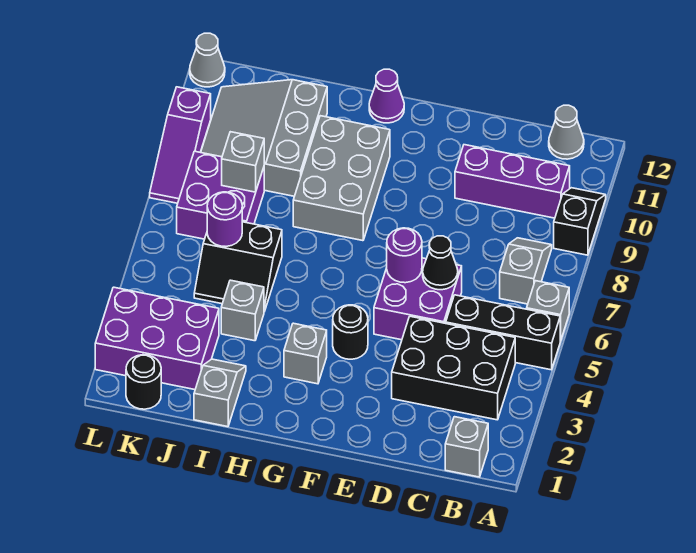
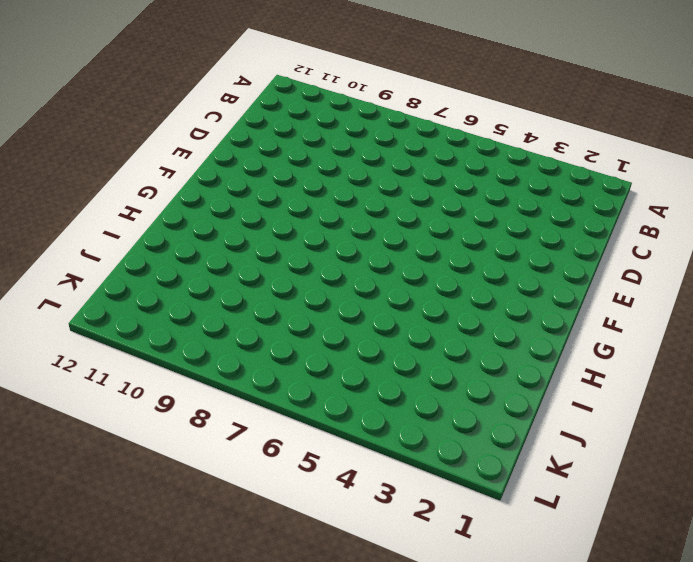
none -> black 1x3 brick [446,295,560,370]
none -> grey 1x1 brick [527,281,569,341]
none -> black 1x2 slope [554,188,606,255]

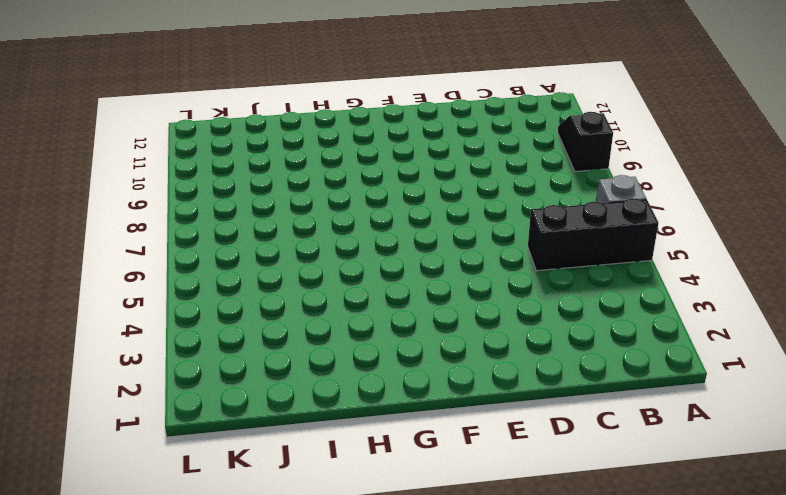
none -> grey 1x1 brick [445,417,488,477]
none -> black 2x3 brick [392,316,515,420]
none -> grey 1x2 slope [500,238,552,304]

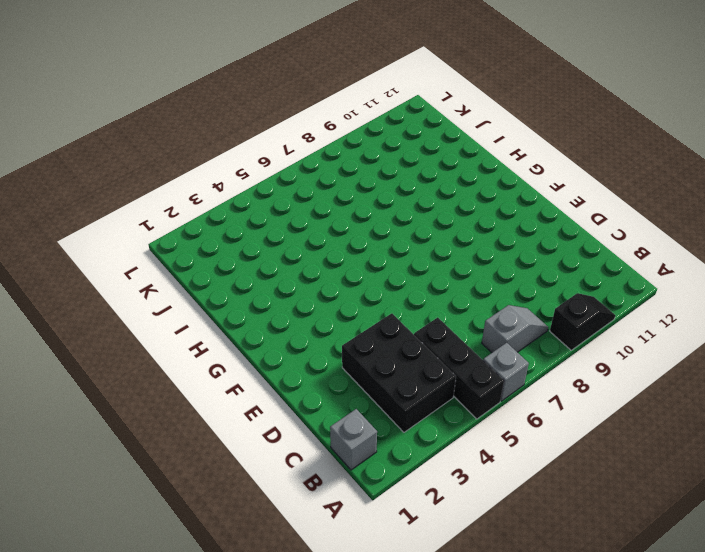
none -> purple 1x3 brick [455,145,570,218]
none -> grey 1x1 cone [549,105,584,159]
none -> purple 2x2 brick [374,258,462,340]

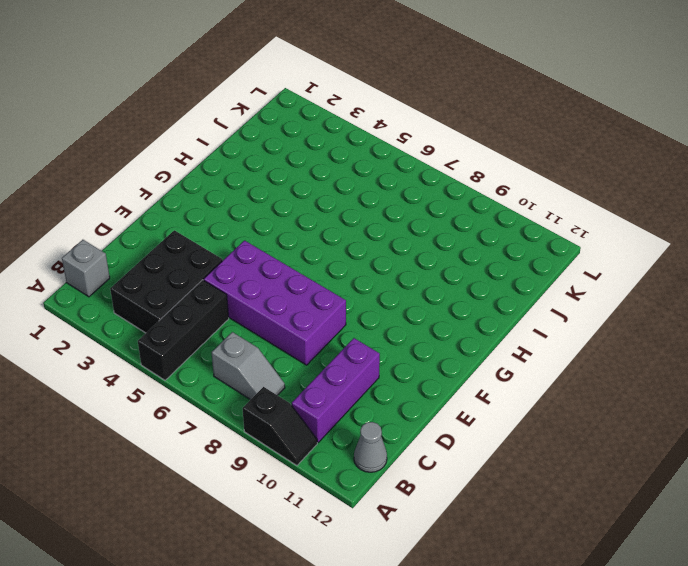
purple 2x4 brick [204,241,346,365] -> purple 2x2 brick [374,258,462,340]
none -> grey 1x1 brick [527,281,569,341]
none -> black 1x1 round brick [333,305,368,359]
none -> grey 1x1 brick [284,323,327,384]

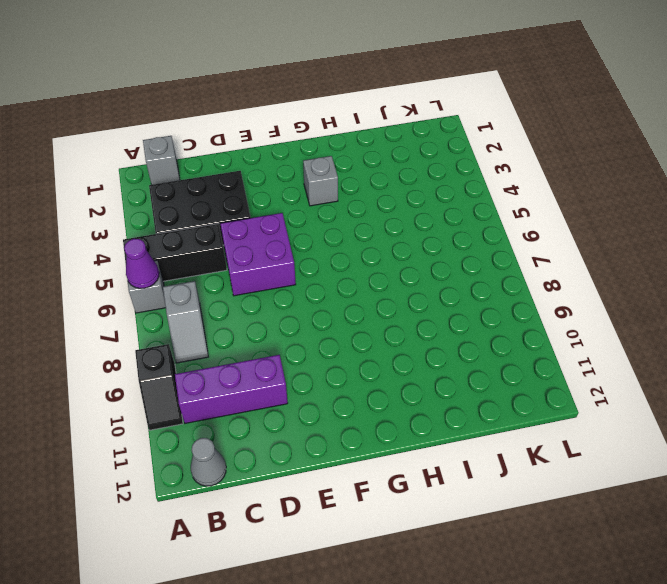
purple 1x1 cone [124,239,159,288] -> purple 1x1 cone moved to [369,69,404,123]
none -> black 1x1 round brick [333,305,368,359]
none -> grey 2x3 brick [293,116,390,241]
none -> grey 1x2 slope [194,359,246,427]

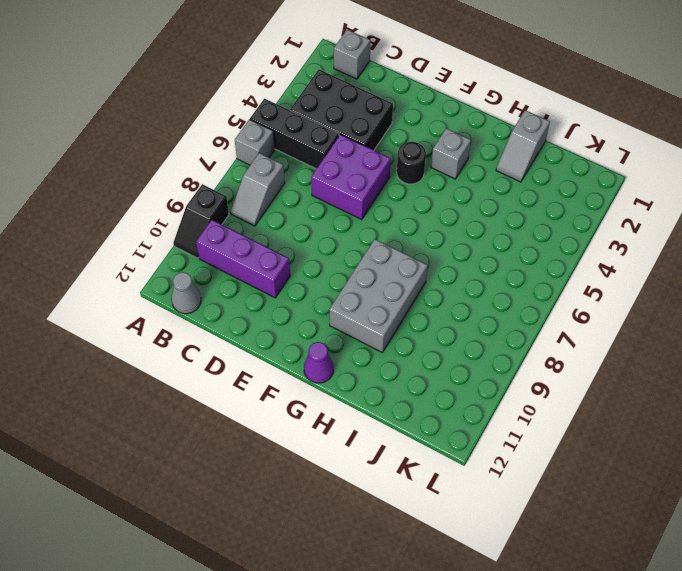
none -> grey 1x1 brick [221,280,264,341]
none -> black 2x2 slope [194,222,282,312]
none -> grey 3x3 slope [201,80,327,196]

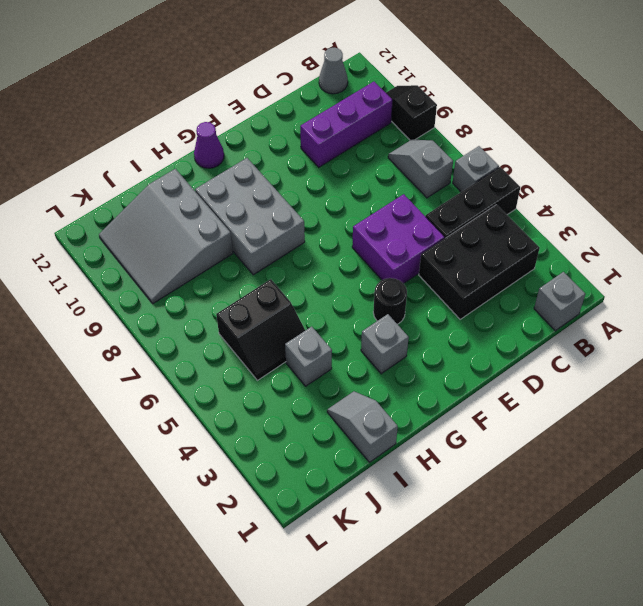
none -> purple 2x3 brick [95,287,219,390]
none -> purple 2x2 brick [177,151,264,239]
none -> black 1x1 round brick [126,355,161,409]

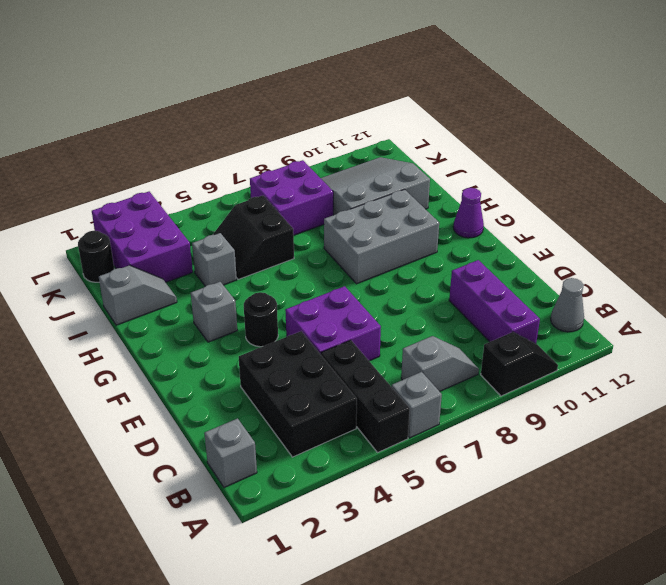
none -> purple 1x3 slope [150,87,211,203]
none -> grey 1x1 cone [190,33,225,87]
none -> black 1x1 cone [423,236,458,290]

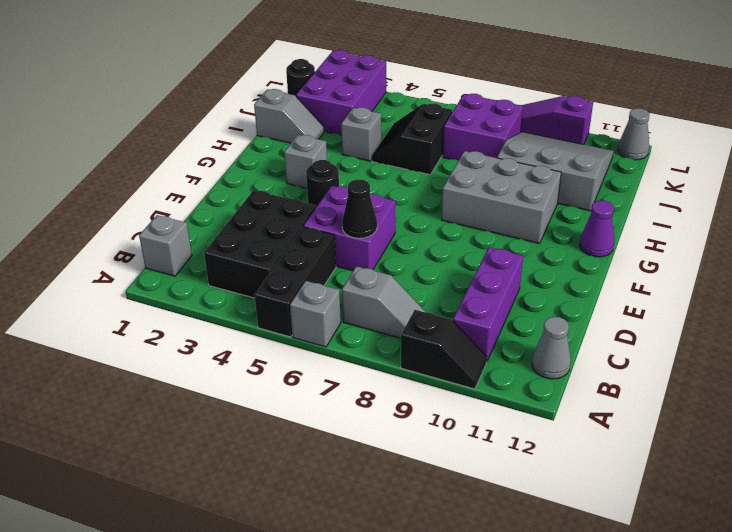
none -> purple 1x1 round brick [387,228,422,283]
none -> purple 1x1 round brick [207,192,242,246]
none -> grey 1x1 brick [222,132,264,192]

